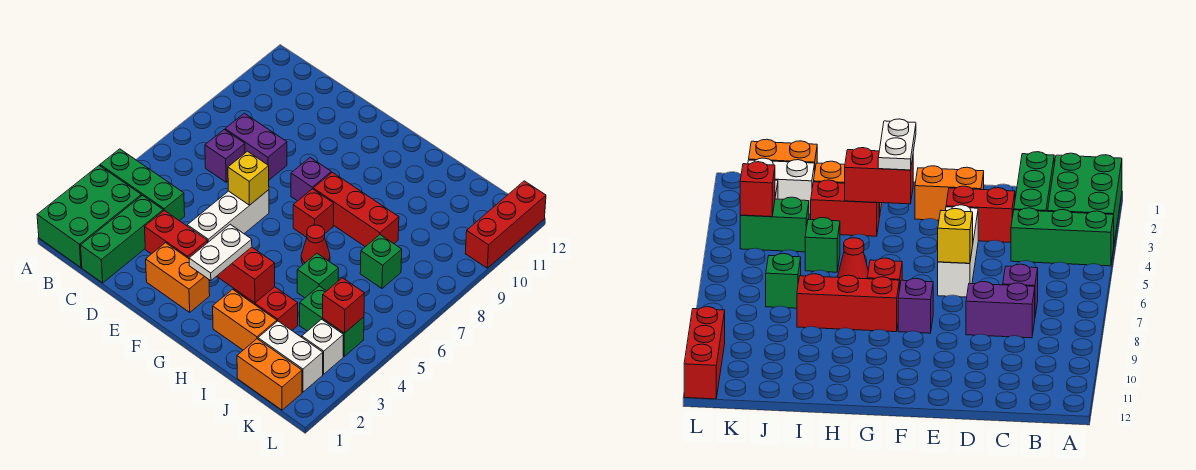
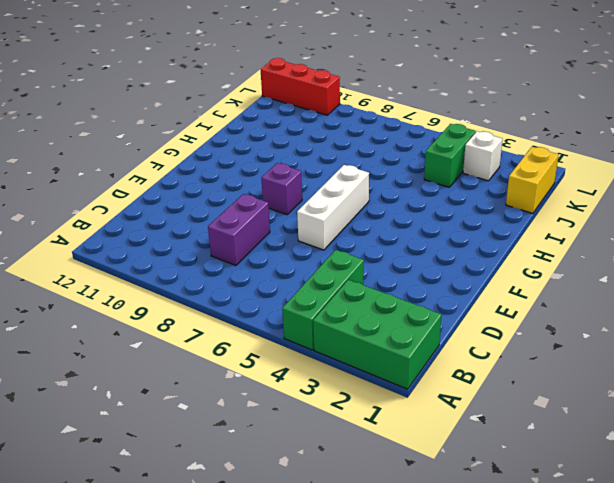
white 1x3 brick [297,165,369,250] -> white 1x3 brick turned to [187,190,269,243]
yellow 1x2 brick [506,147,559,213] -> orange 1x2 brick [237,339,302,410]
none -> green 1x3 brick [81,195,163,283]
none -> purple 1x1 brick [205,130,245,182]
none -> red 1x2 brick [145,210,207,259]

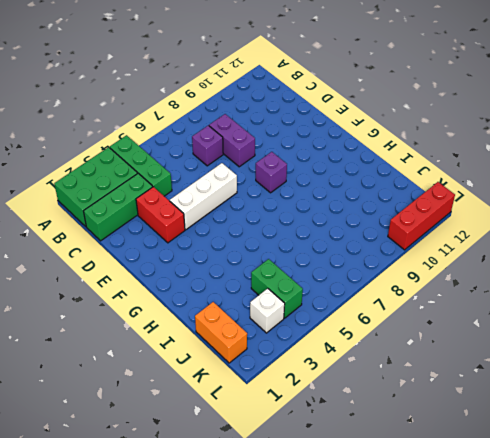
none -> orange 1x2 brick [146,243,210,312]
none -> red 1x1 brick [293,189,334,237]
none -> red 1x3 brick [313,172,399,247]

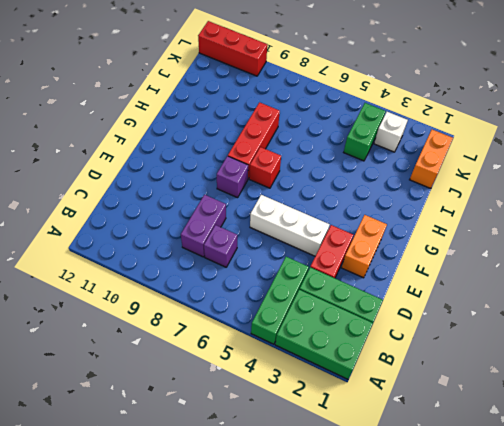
none -> orange 1x2 brick [213,289,277,350]
none -> red 1x2 brick [234,287,298,330]
none -> red 1x1 cone [301,225,330,264]

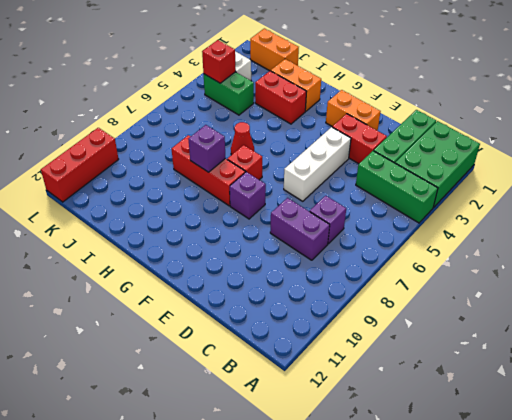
purple 1x1 brick [188,125,226,172] -> none
none -> green 1x1 brick [297,253,339,298]
none -> white 1x2 brick [258,321,323,392]
none -> green 1x1 brick [360,235,402,288]

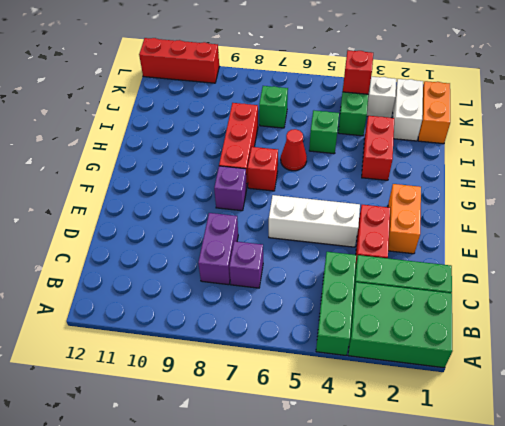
none -> orange 1x2 brick [213,289,277,350]
none -> yellow 1x1 brick [228,151,269,205]
none -> red 1x2 brick [217,247,275,303]

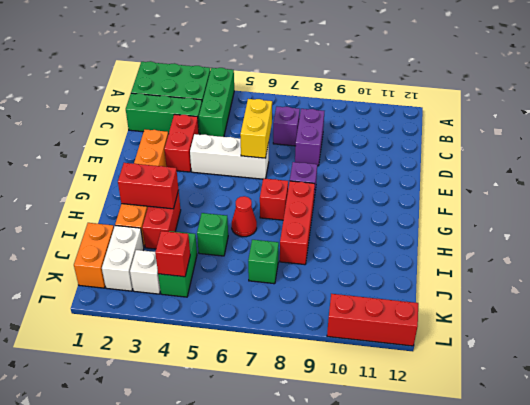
yellow 1x2 brick [240,99,272,158] -> yellow 1x1 brick [228,151,269,205]
red 1x2 brick [118,163,178,209] -> red 1x2 brick turned to [217,247,275,303]
none -> white 1x2 plate [189,224,252,281]

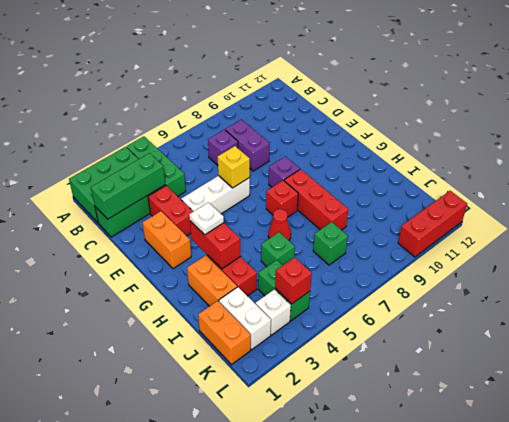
green 1x3 brick [91,153,165,219] -> none
white 1x1 plate [189,202,224,235] -> white 1x2 plate [189,224,252,281]

